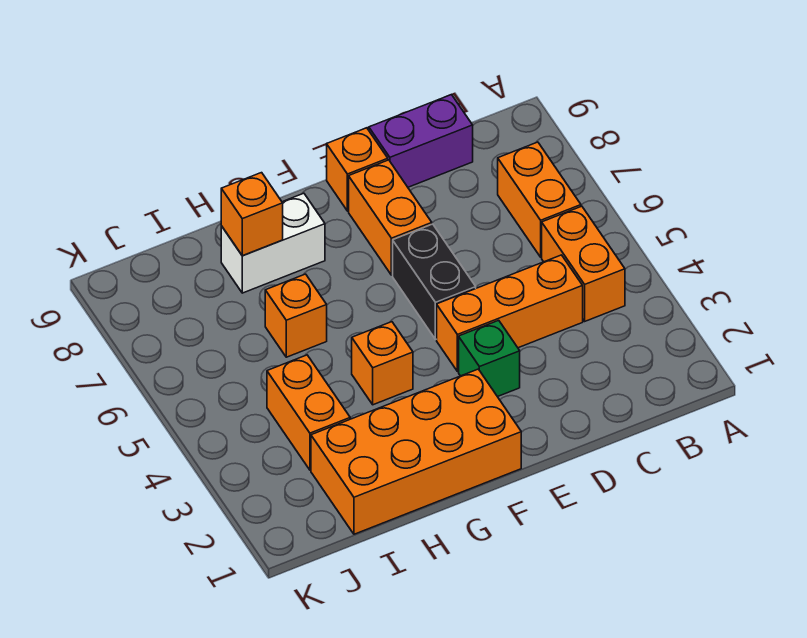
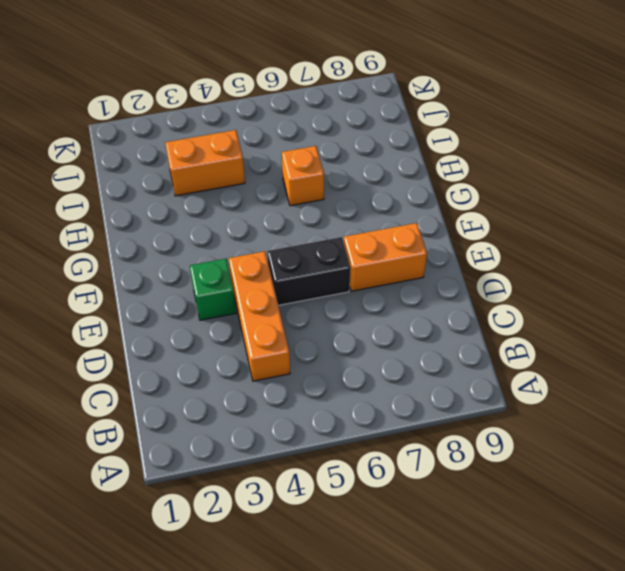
none -> orange 1x2 brick [542,206,625,321]
none -> orange 1x2 brick [498,142,581,257]
none -> purple 1x2 brick [369,95,473,187]

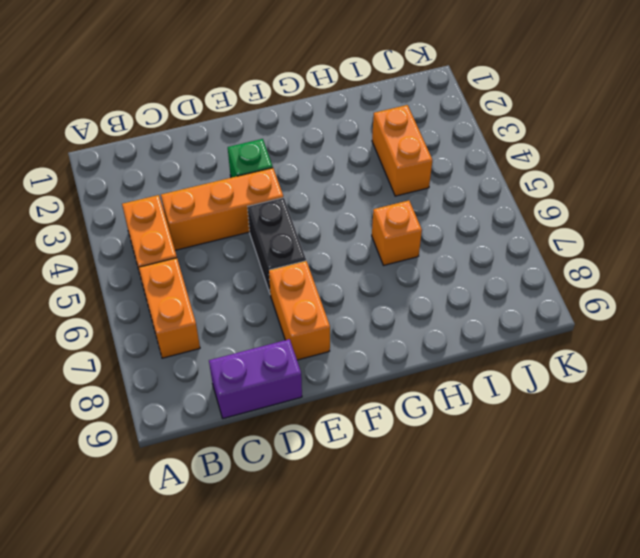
none -> orange 1x1 brick [327,128,388,211]
none -> orange 2x4 brick [311,369,521,534]
none -> orange 1x1 brick [352,322,413,405]

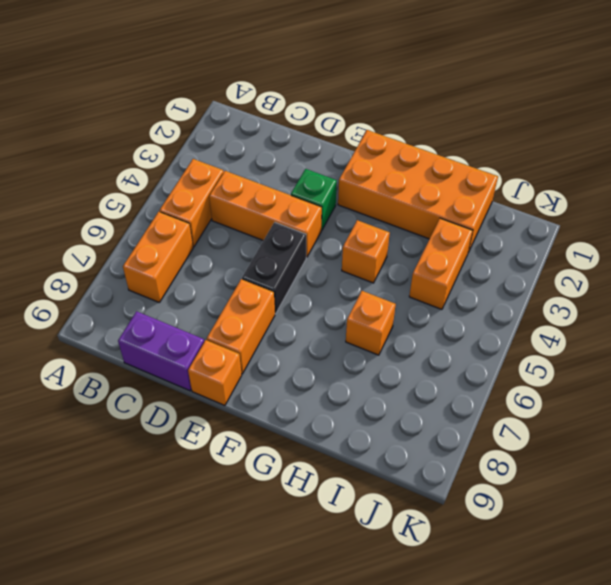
none -> white 1x2 brick [221,193,325,293]
none -> orange 1x1 brick [221,173,283,256]

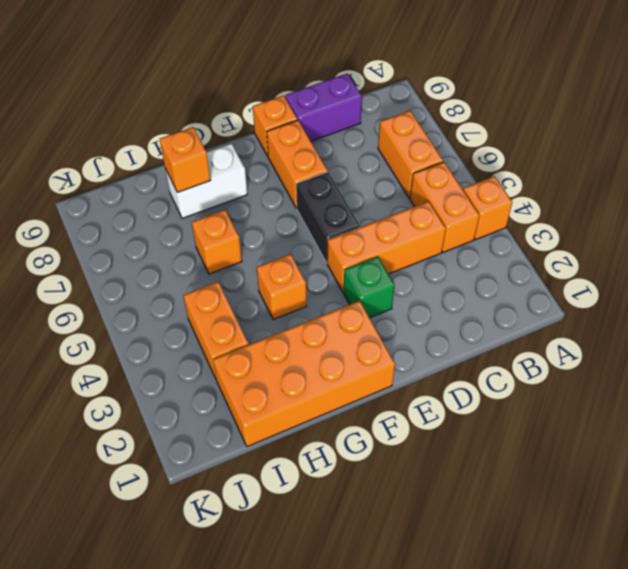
orange 1x1 brick [463,176,512,239] -> none

